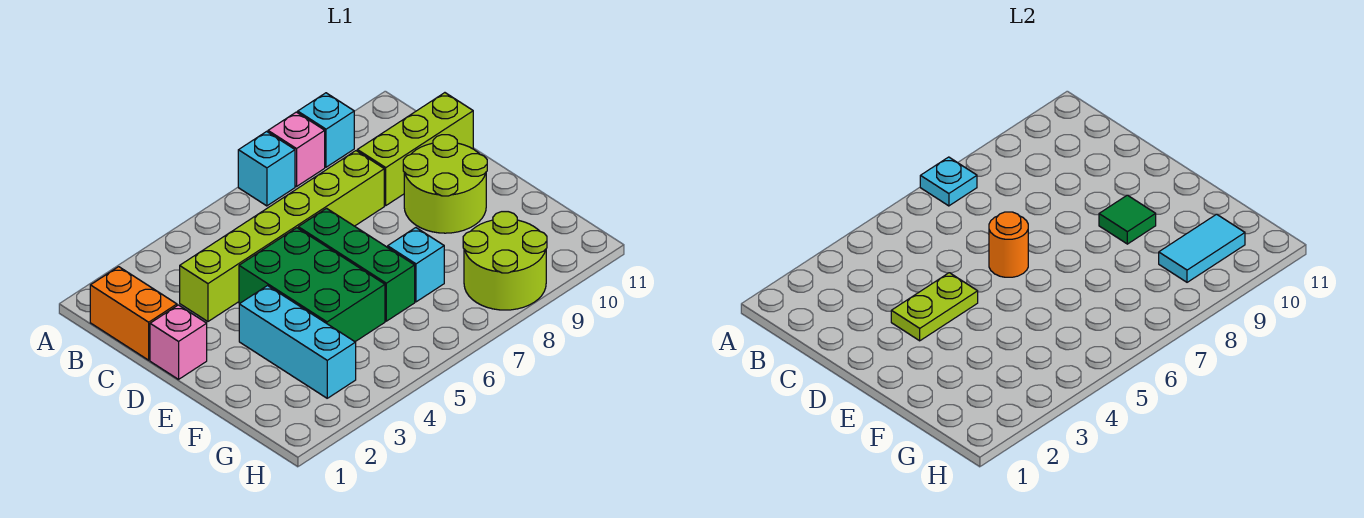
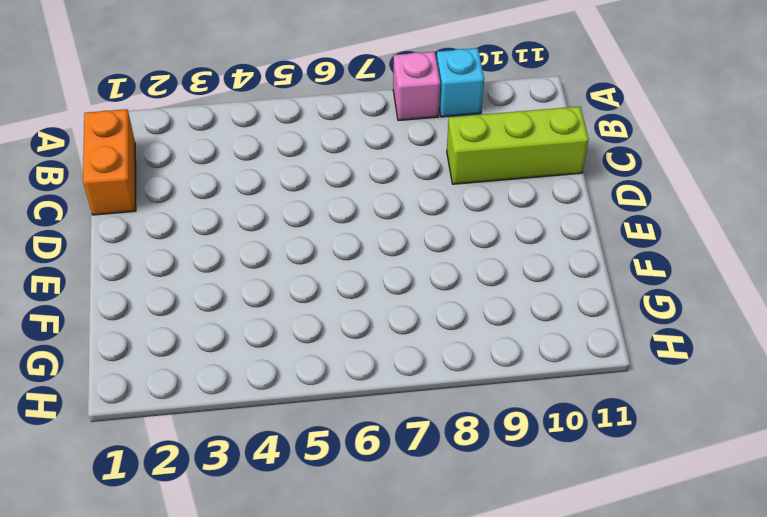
none -> cyan 1x1 brick [238,131,295,206]
none -> lime 1x6 brick [180,151,384,321]
none -> pink 1x1 brick [150,305,207,379]

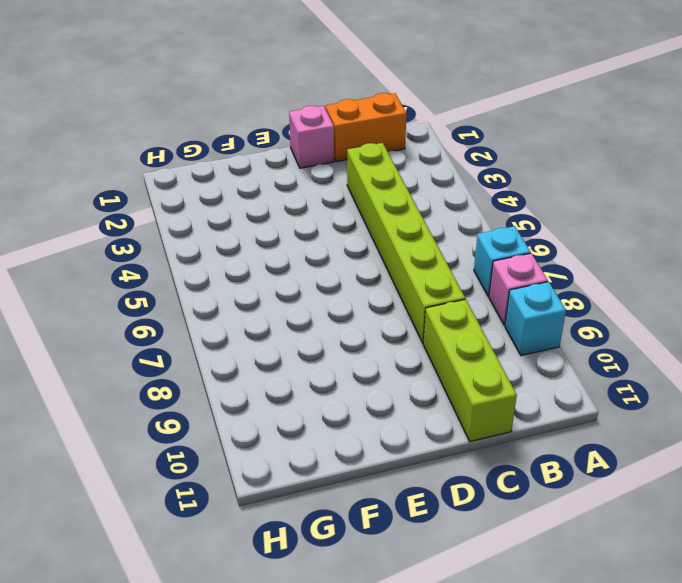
none -> green 2x3 brick [239,228,385,342]
none -> green 1x3 brick [298,208,415,321]
none -> lime 2x2 round brick [403,135,487,233]

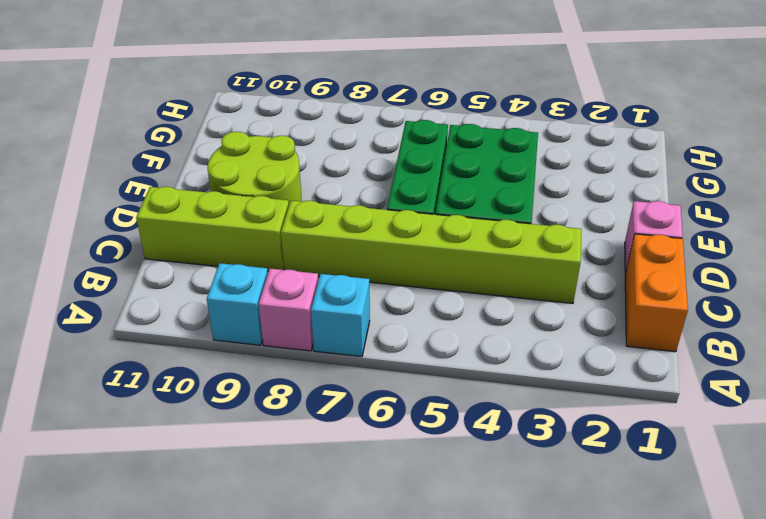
none -> cyan 1x3 brick [239,286,356,398]
none -> cyan 1x1 brick [388,228,444,302]
none -> lime 2x2 round brick [463,212,547,310]

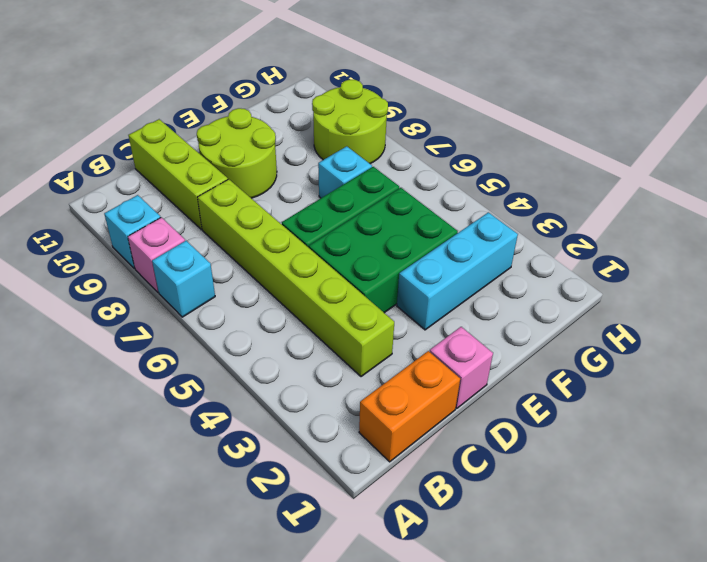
none -> cyan 1x1 plate [920,157,977,206]
none -> lime 1x2 plate [891,273,978,341]
none -> orange 1x1 round brick [989,212,1028,277]

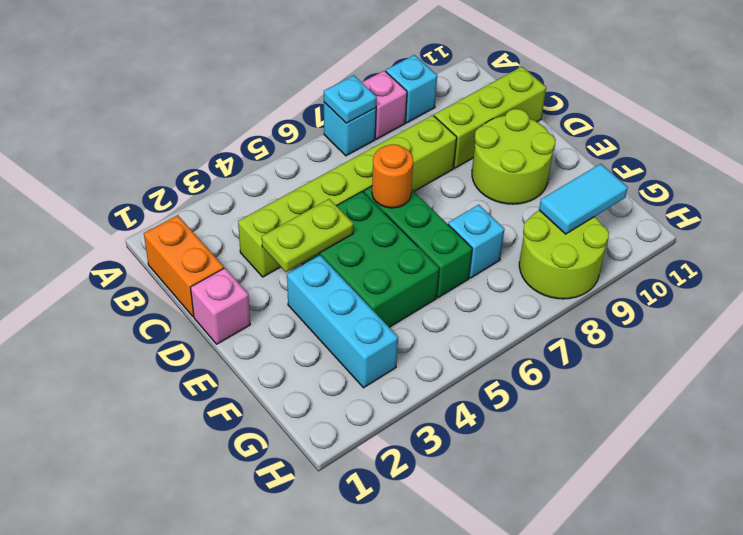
none -> green 1x1 tile [1099,195,1156,244]

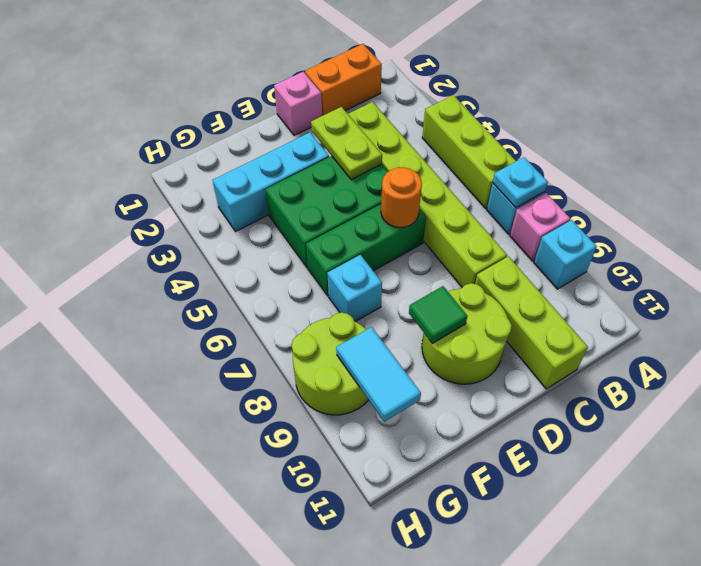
lime 1x3 brick [422,95,516,208] -> none

